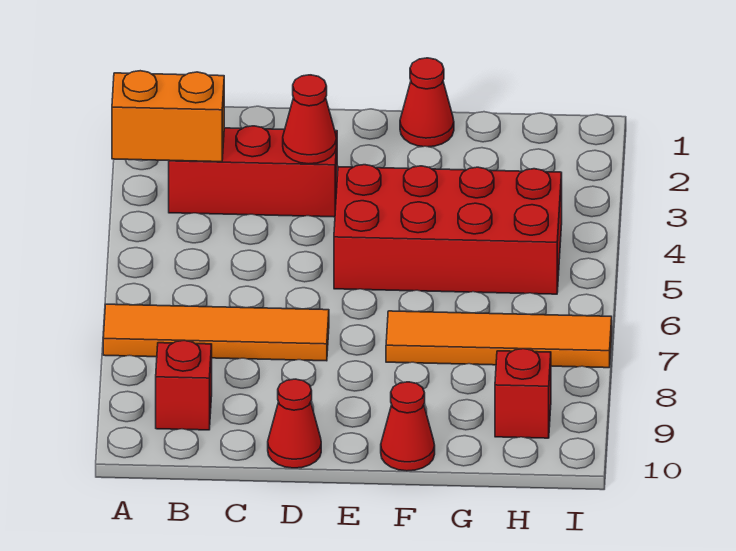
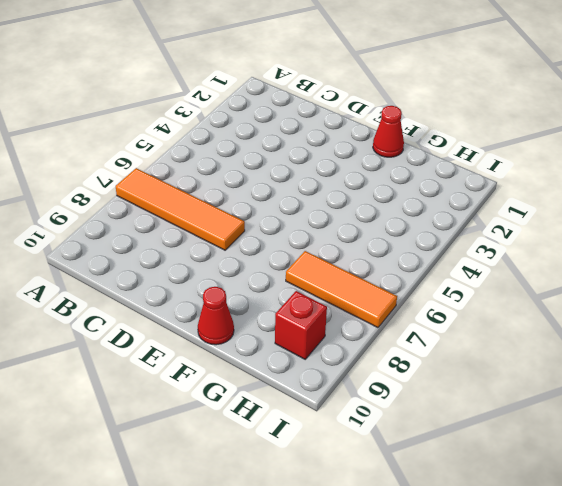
orange 1x3 tile [286,251,397,328] -> orange 1x4 tile [386,311,612,368]
none -> red 1x3 brick [169,126,337,217]
none -> red 1x1 brick [156,340,212,430]

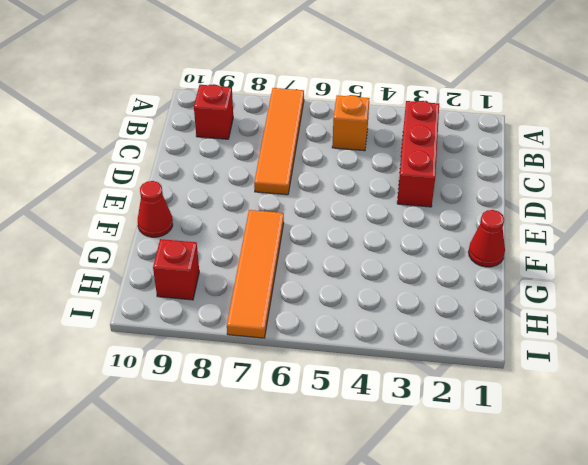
orange 1x1 brick [332,95,370,151] -> none
none -> red 1x1 cone [268,379,321,468]
none -> red 2x4 brick [334,165,562,294]

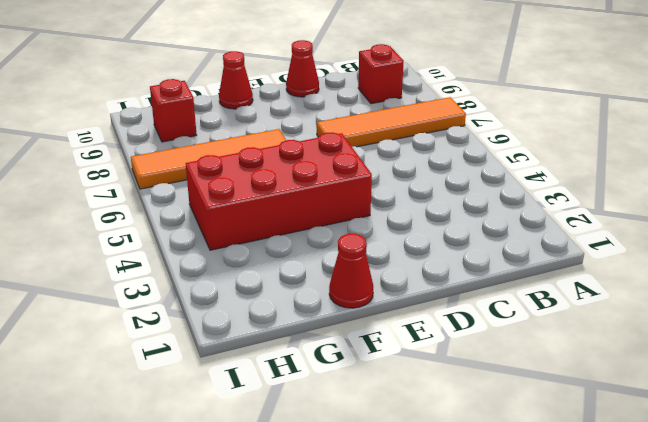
none -> red 1x3 brick [169,126,337,217]
none -> orange 1x2 brick [112,71,224,162]

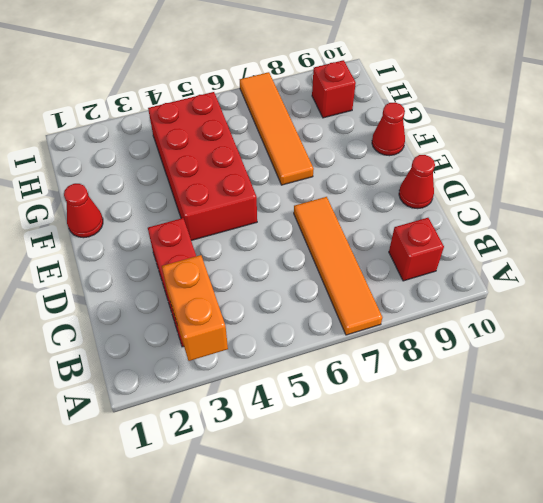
none -> red 1x1 cone [283,75,336,164]

